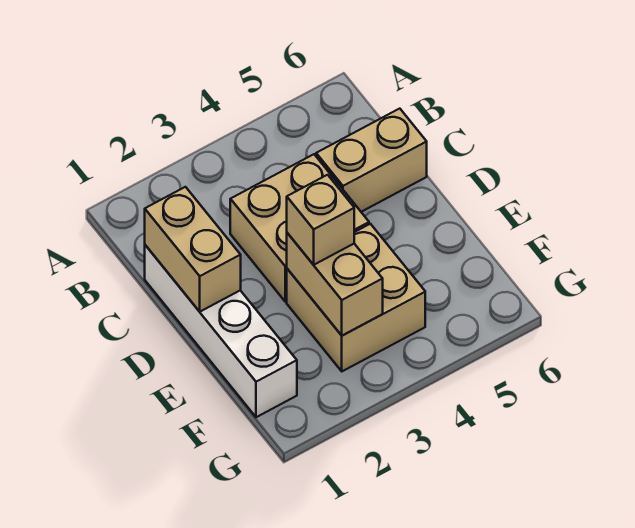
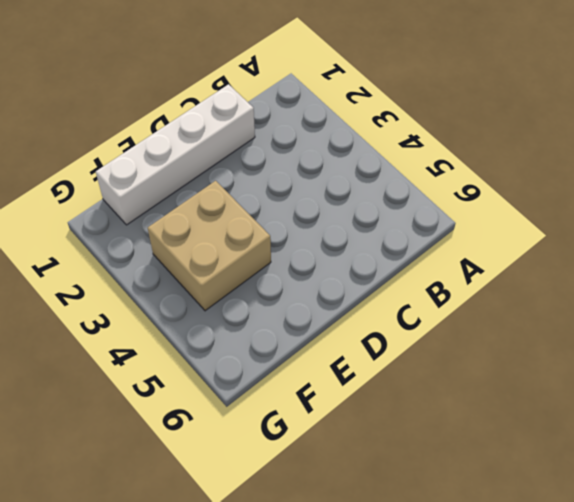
none -> tan 2x2 brick [230,154,369,302]
none -> tan 1x2 brick [316,109,427,212]

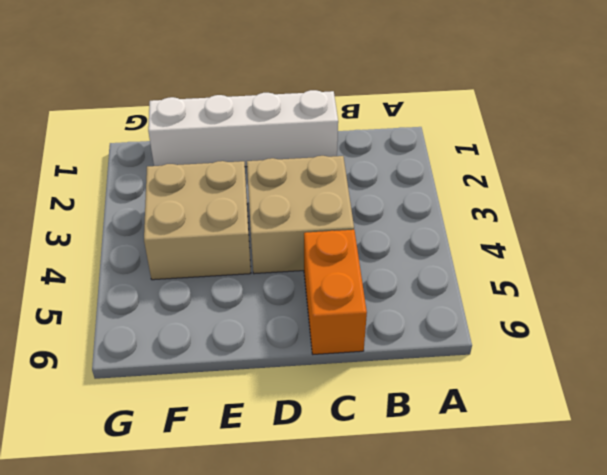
orange 1x2 brick [304,230,367,354] -> tan 1x2 brick [316,109,427,212]
none -> tan 1x2 brick [145,187,241,312]
none -> tan 1x2 brick [287,233,383,336]

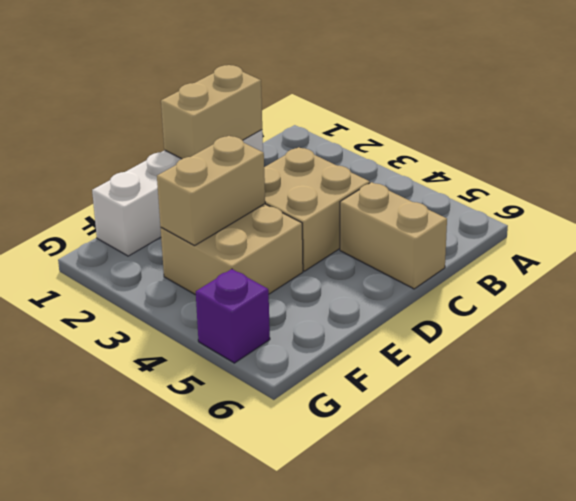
purple 1x1 brick [196,269,270,363] -> none
none -> tan 1x1 brick [287,175,354,265]

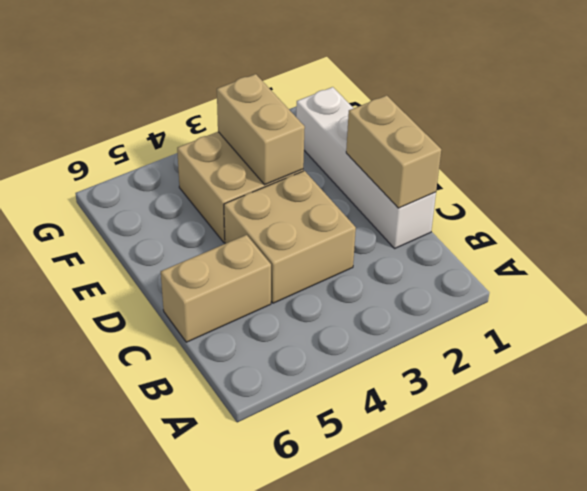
none -> tan 1x1 brick [287,175,354,265]

